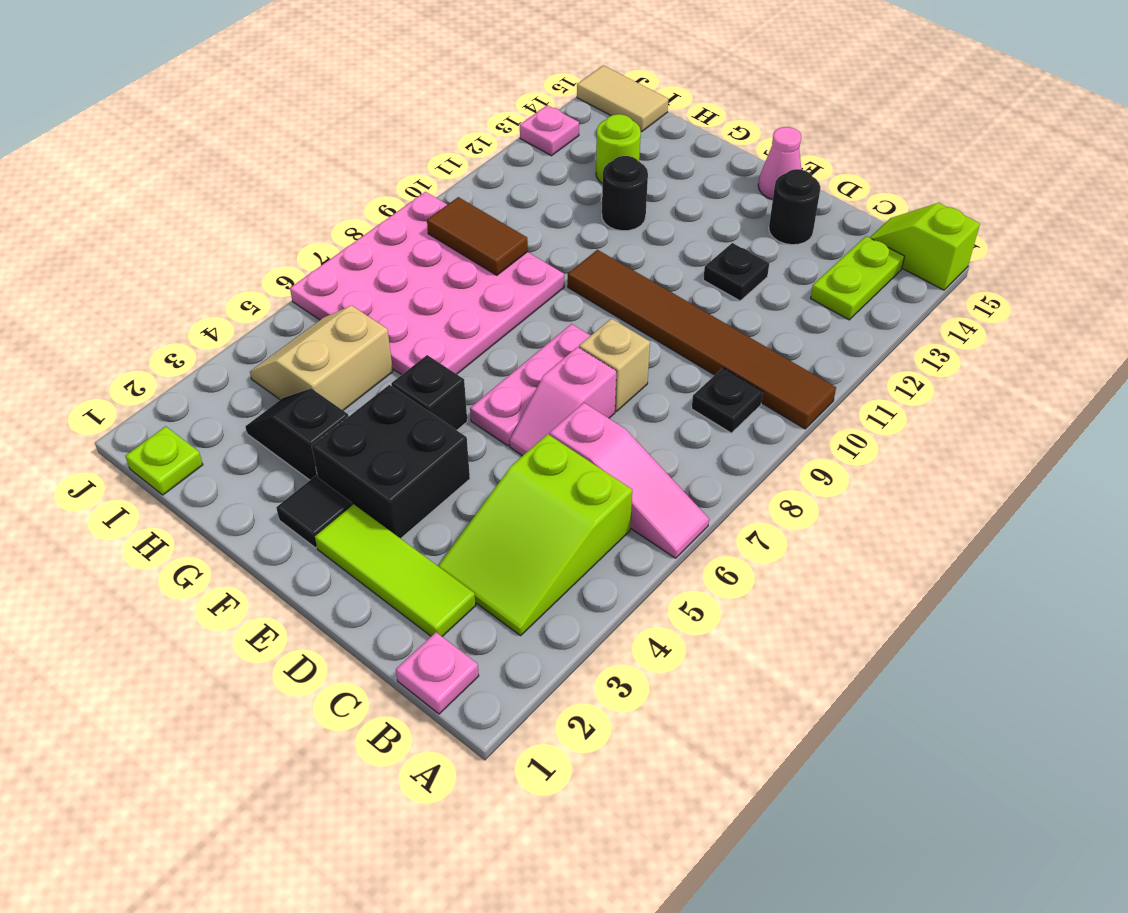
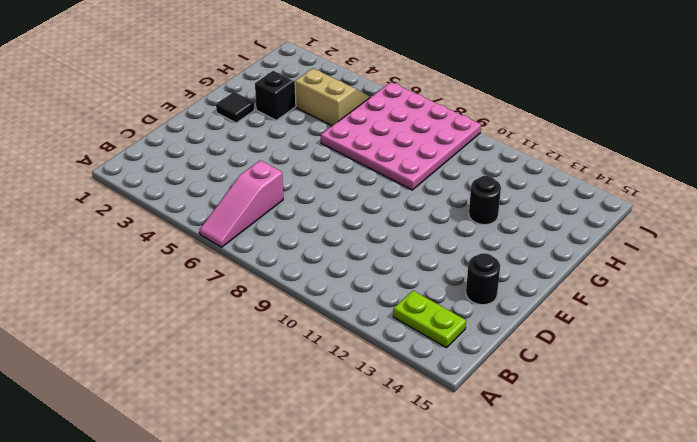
none -> brown 1x6 tile [568,250,836,429]
none -> lime 1x2 slope [870,203,980,290]
none -> pink 1x1 plate [396,632,479,714]

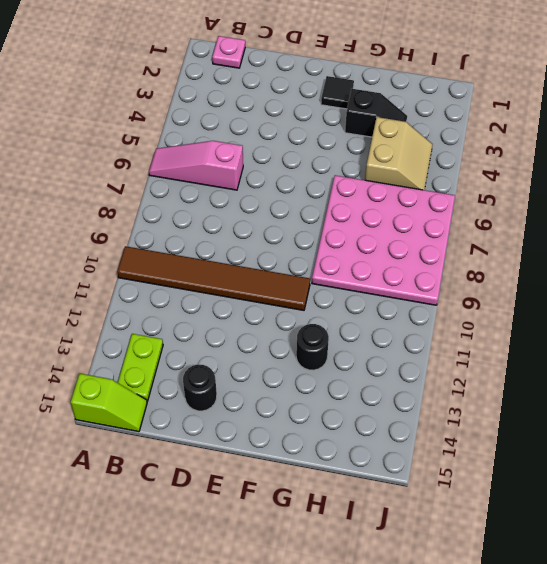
none -> lime 2x3 slope [438,434,632,636]
none -> black 1x1 plate [692,368,763,433]
none -> lime 1x3 tile [315,504,476,637]

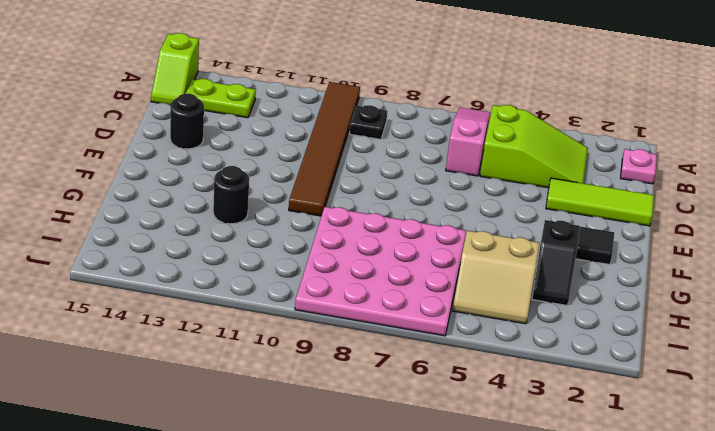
lime 1x3 tile [546,178,654,226] -> lime 1x3 tile turned to [315,504,476,637]
none -> pink 1x2 slope [510,347,617,456]
none -> tan 1x1 brick [579,318,650,411]
none -> black 1x1 plate [703,243,769,301]

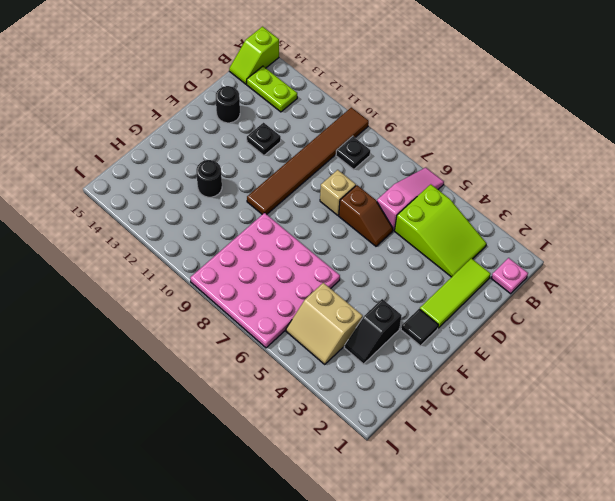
brown 1x2 slope [339,185,393,246] -> pink 1x2 slope [510,347,617,456]
none -> black 2x2 brick [312,385,470,539]
none -> pink 1x3 plate [470,324,591,446]
none -> pink 1x1 cone [758,127,801,200]

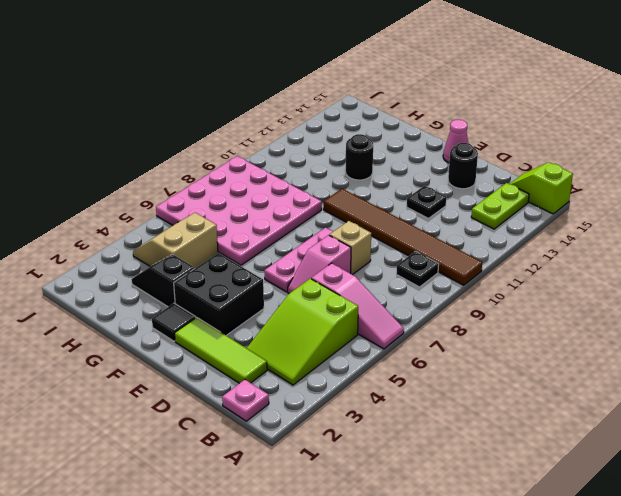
none -> black 1x1 brick [391,355,467,430]
none -> lime 1x1 round brick [596,114,641,184]
none -> lime 1x1 plate [125,426,203,495]

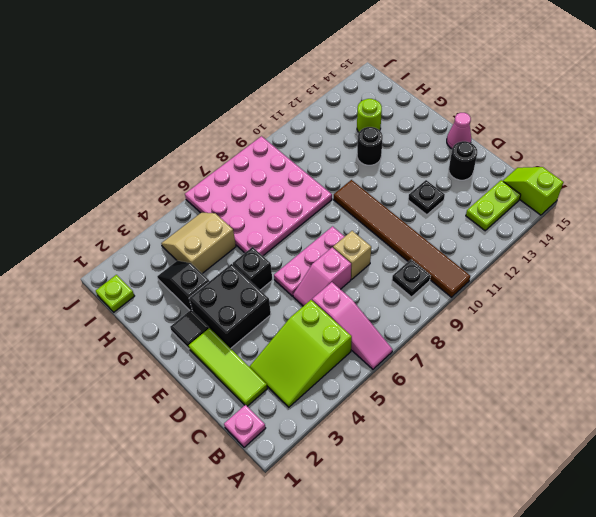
none -> tan 1x2 tile [577,66,668,132]
none -> pink 1x1 plate [520,105,579,156]
none -> brown 1x2 tile [427,197,528,275]

